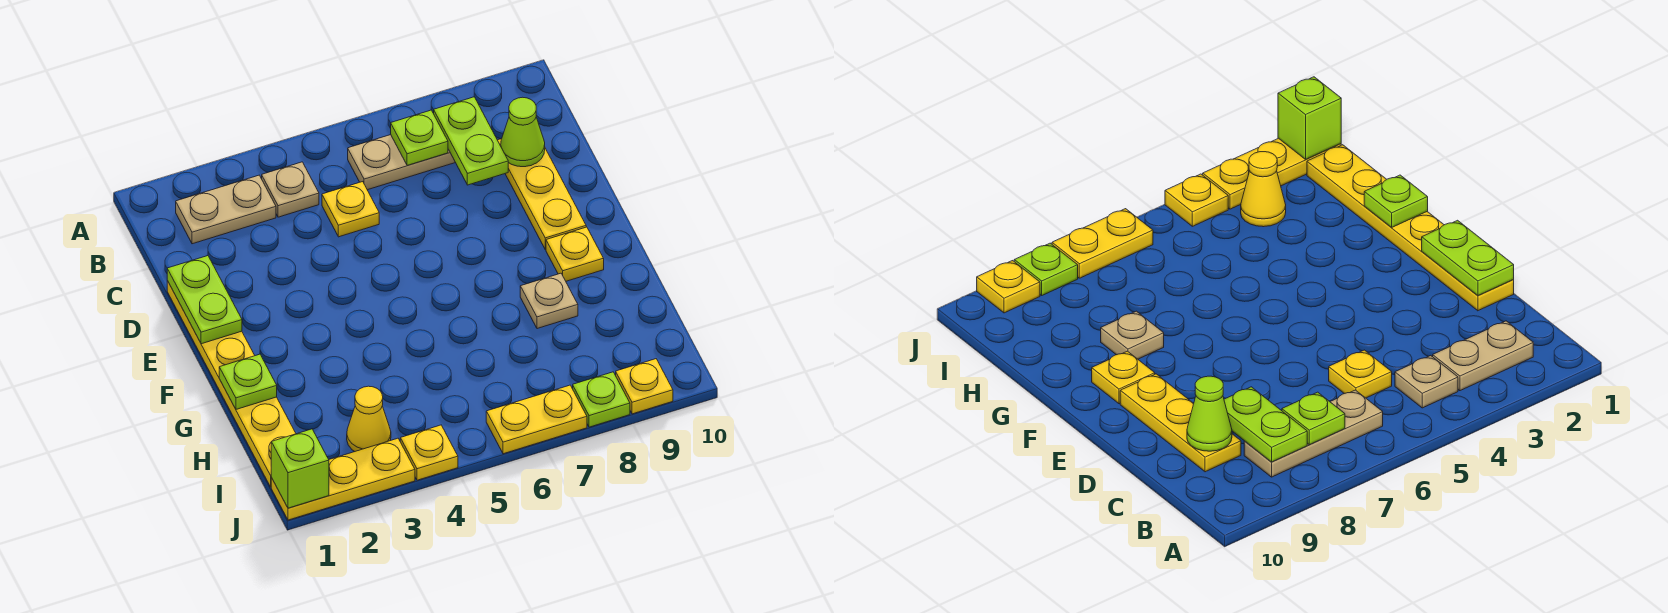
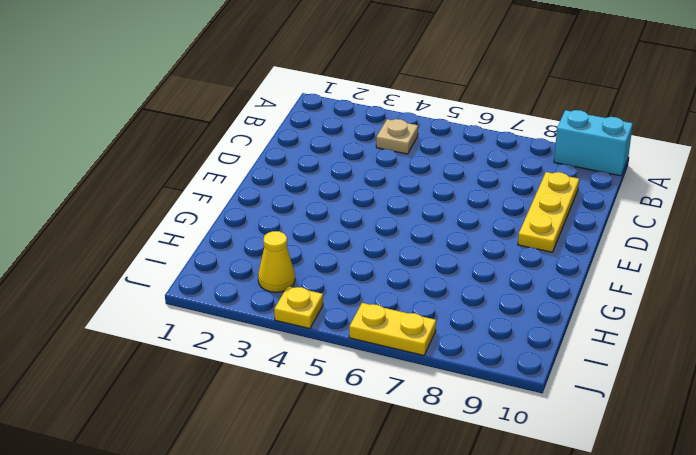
cyan 1x2 brick [554,110,633,176] -> none
none -> tan 1x2 plate [176,175,276,244]
none -> tan 1x3 plate [348,135,455,190]
none -> yellow 1x1 plate [322,182,379,237]

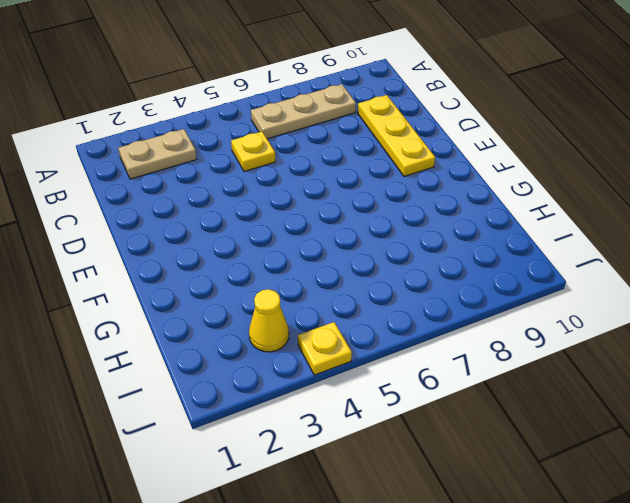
none -> tan 1x1 plate [262,162,319,217]
none -> yellow 1x6 plate [167,281,296,487]
none -> yellow 1x1 plate [546,227,604,281]

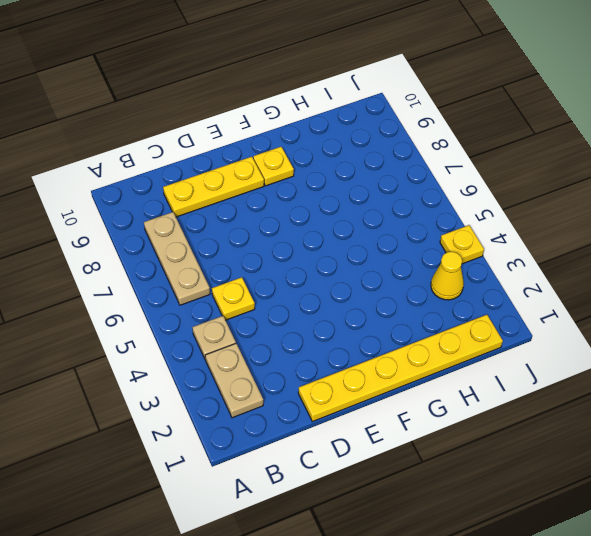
none -> tan 1x1 plate [520,273,578,329]
none -> yellow 1x3 plate [271,438,415,520]
none -> yellow 1x2 plate [486,385,587,454]

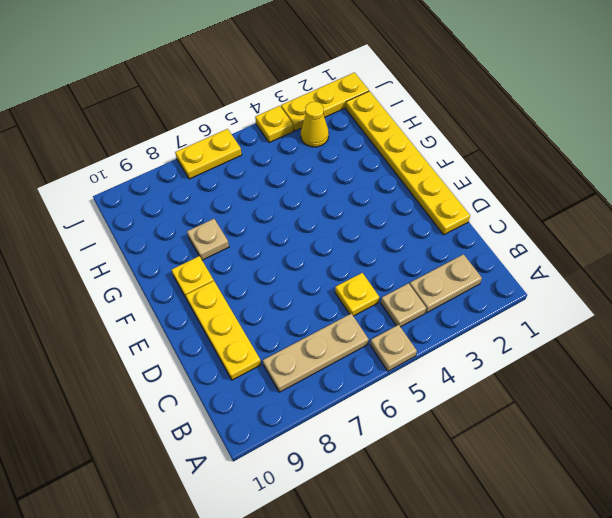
tan 1x1 plate [370,325,417,371] -> none
none -> lime 1x1 plate [573,372,630,427]
none -> yellow 1x1 plate [616,359,673,414]
none -> lime 1x1 plate [391,110,448,166]

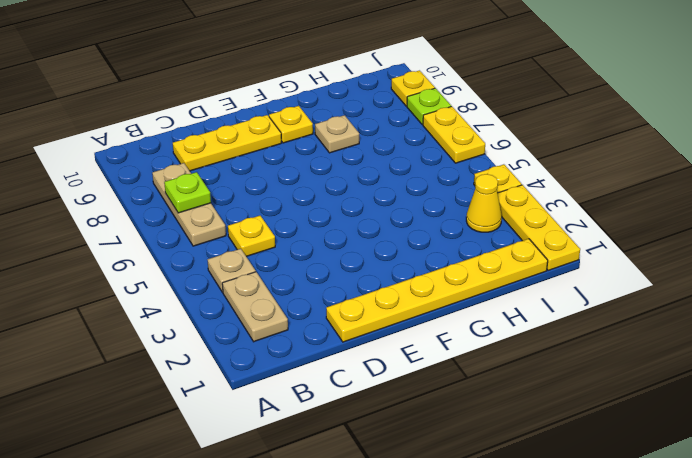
none -> lime 1x2 plate [434,97,508,185]
none -> lime 1x1 cone [501,97,545,167]
none -> lime 1x2 plate [167,256,242,344]

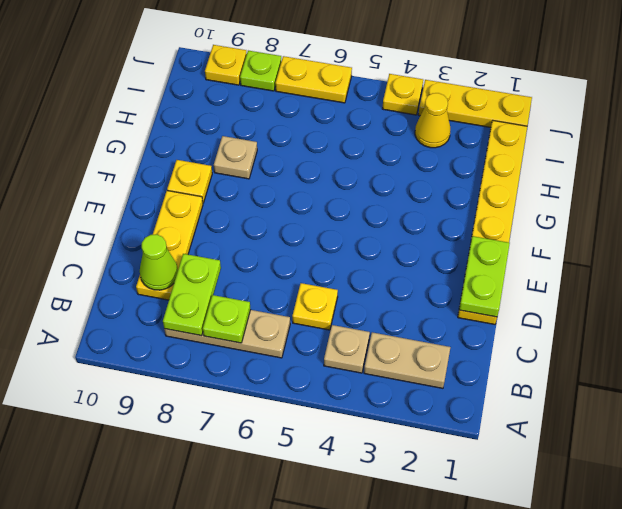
none -> lime 1x1 plate [219,354,277,409]
none -> lime 1x1 brick [271,429,329,508]

